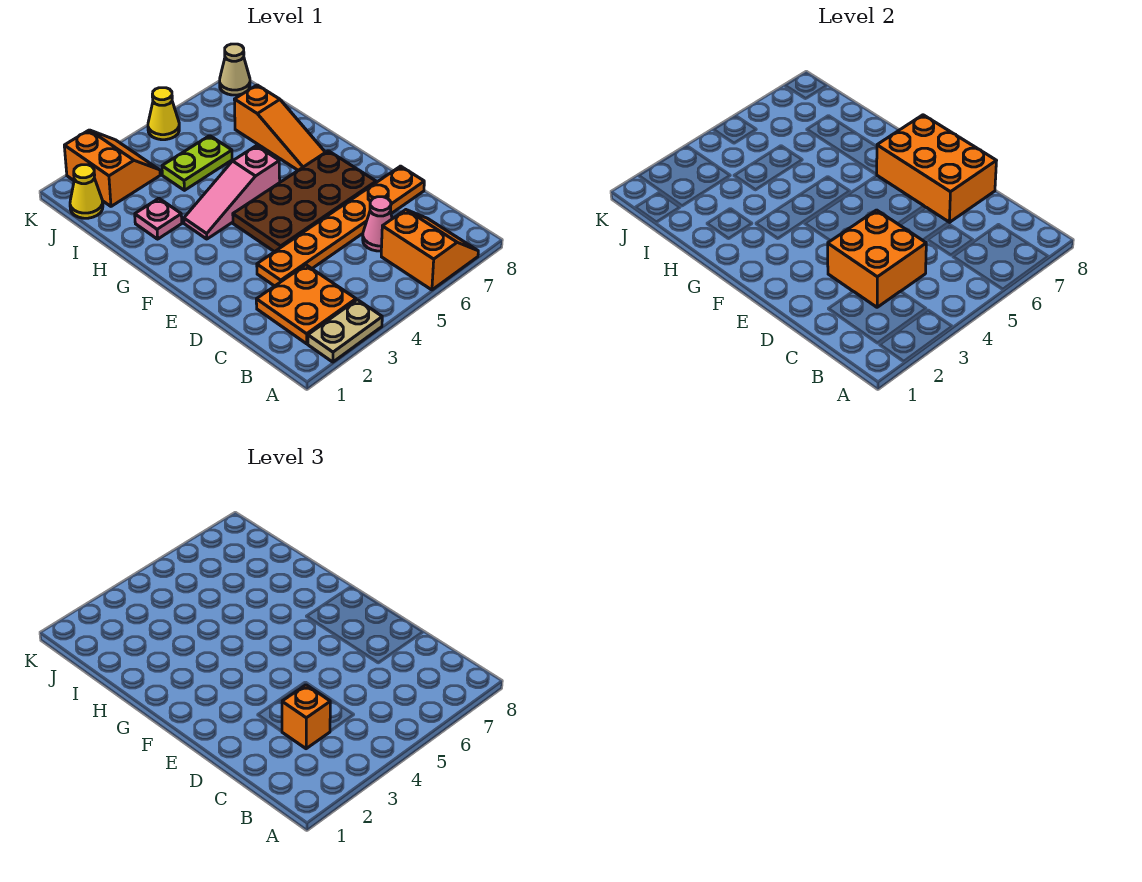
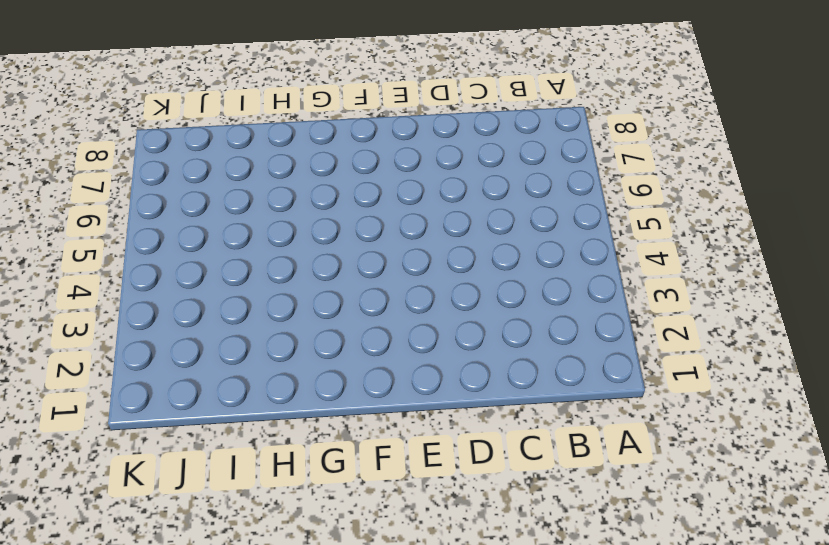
none -> tan 1x2 plate [308,300,382,362]
none -> orange 2x2 slope [381,210,478,290]
none -> orange 2x2 plate [256,265,356,344]

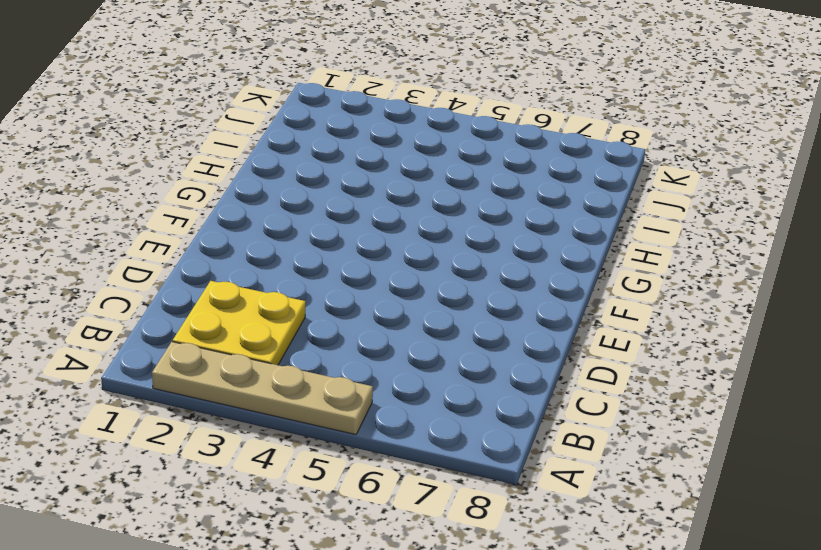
tan 1x4 plate [152,342,373,435] -> tan 1x2 plate [308,300,382,362]
yellow 2x2 plate [173,281,306,365] -> orange 2x2 plate [256,265,356,344]
none -> orange 2x2 slope [381,210,478,290]
none -> pink 1x1 cone [363,197,392,251]
none -> orange 1x6 plate [257,166,424,286]

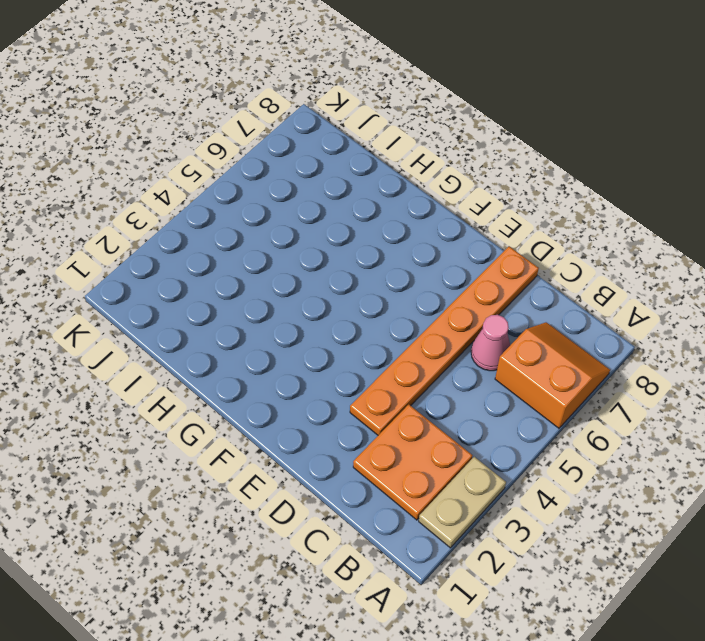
none -> brown 2x4 plate [233,151,376,252]
none -> pink 1x3 slope [184,146,280,239]
none -> orange 1x3 slope [234,85,325,170]

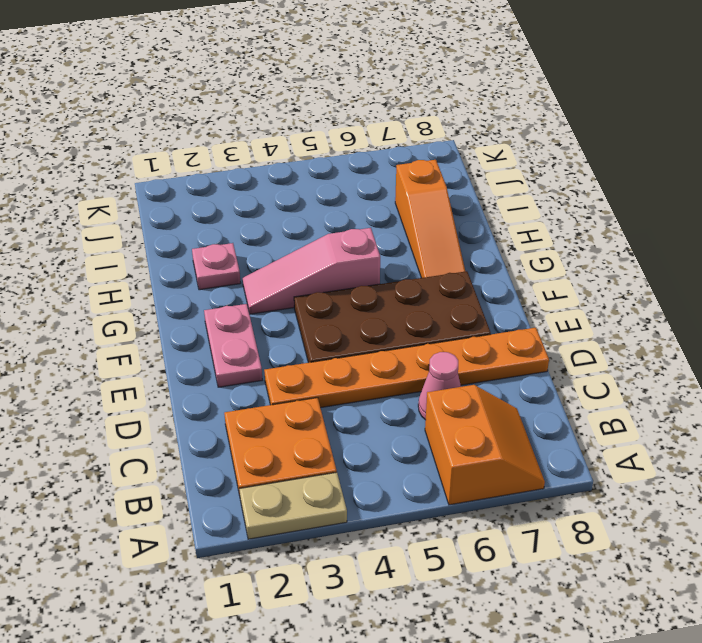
pink 1x2 plate [204,304,262,387] -> none
none -> lime 1x2 plate [162,136,232,190]
none -> yellow 1x1 cone [70,165,103,218]
none -> orange 2x2 slope [64,130,160,206]

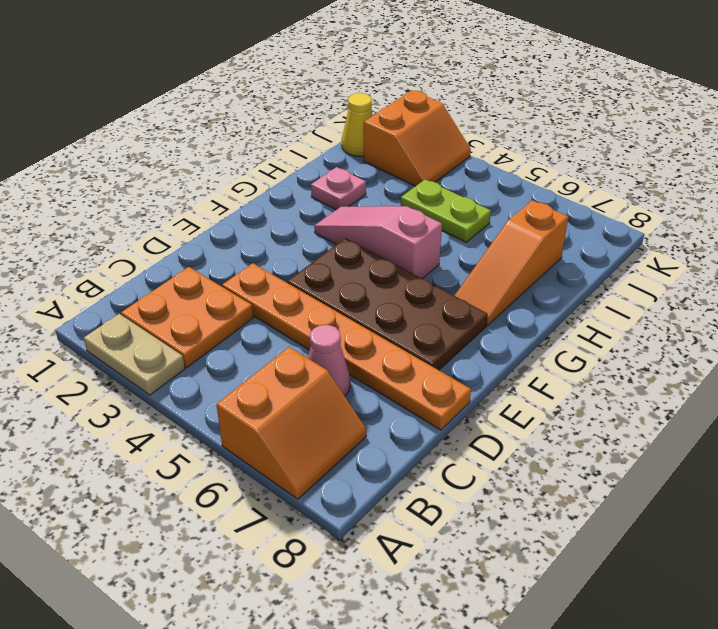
none -> yellow 1x1 cone [148,88,179,140]
none -> tan 1x1 cone [220,44,250,95]
none -> orange 2x2 brick [828,210,926,307]

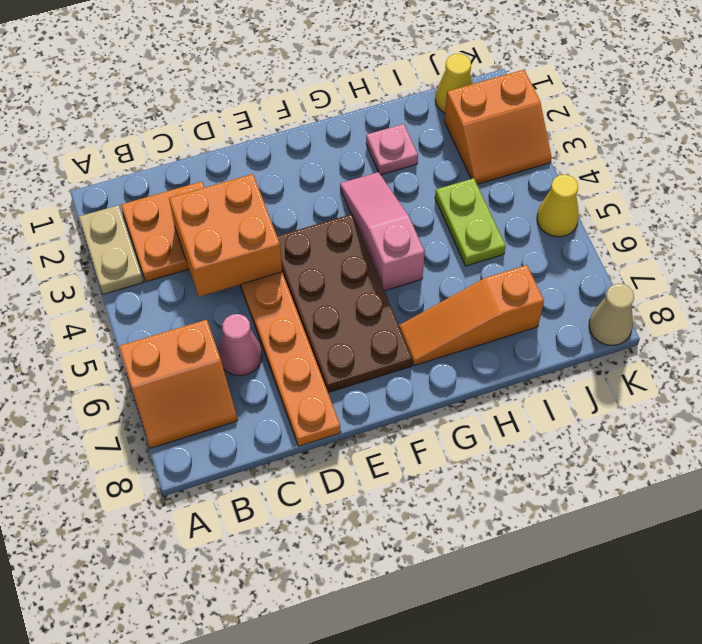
none -> orange 2x3 brick [876,115,996,222]
none -> orange 1x1 brick [282,685,330,749]

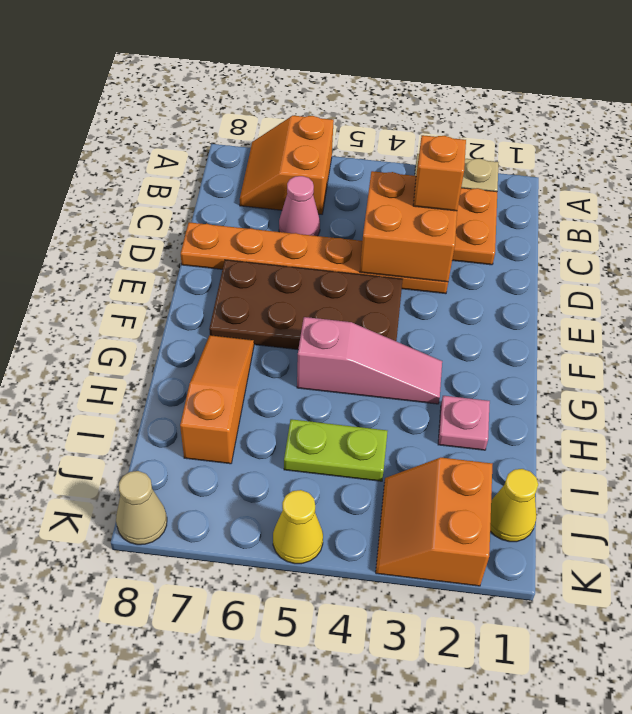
none -> orange 2x3 brick [876,115,996,222]

